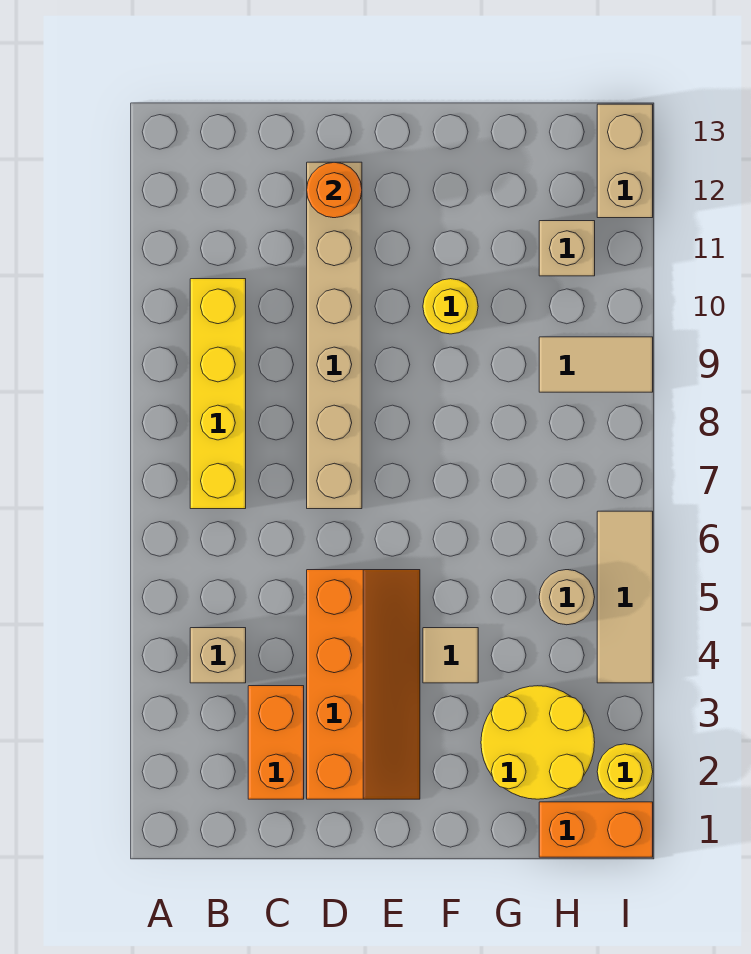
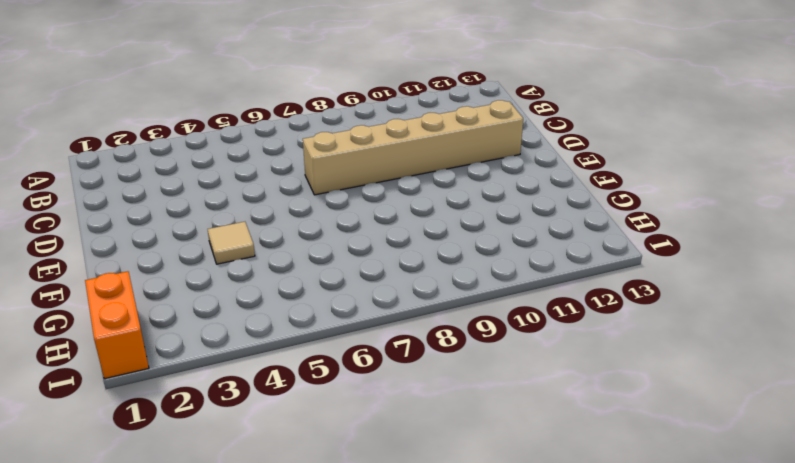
none -> tan 1x1 brick [190,628,246,683]
none -> yellow 1x4 brick [190,279,246,509]
none -> orange 1x2 brick [248,686,304,799]

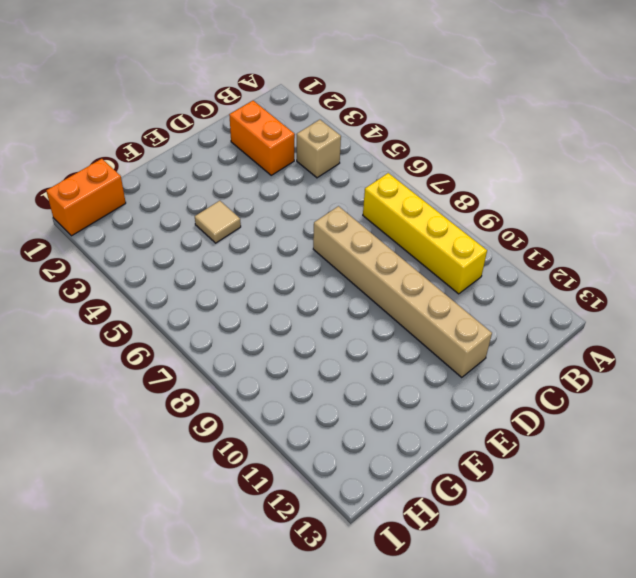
none -> orange 2x4 slope [307,570,420,799]
none -> yellow 1x1 round brick [423,279,478,334]
none -> yellow 2x2 round brick [481,686,595,799]

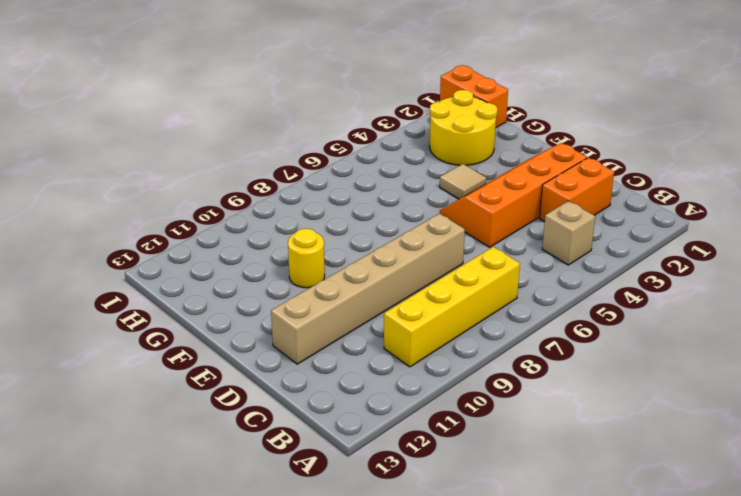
none -> tan 1x1 round brick [539,570,595,625]
none -> tan 1x2 tile [539,337,653,392]
none -> tan 1x1 brick [539,221,595,276]

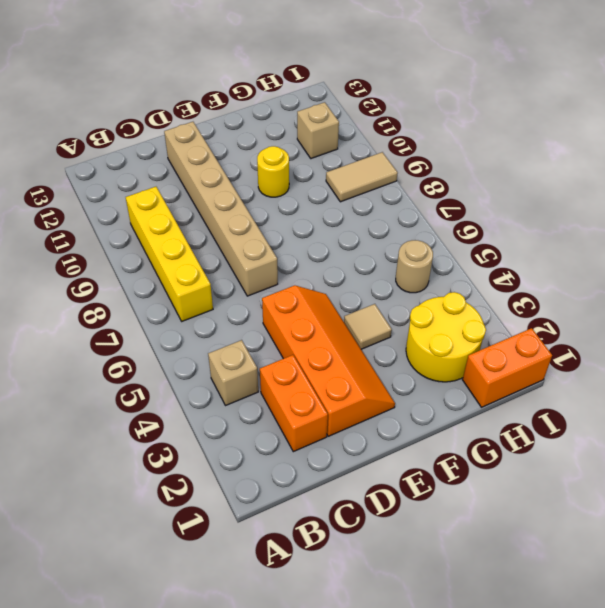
none -> yellow 1x1 round brick [597,744,653,799]
none -> tan 1x3 tile [597,511,653,683]
none -> tan 1x2 brick [597,104,653,218]

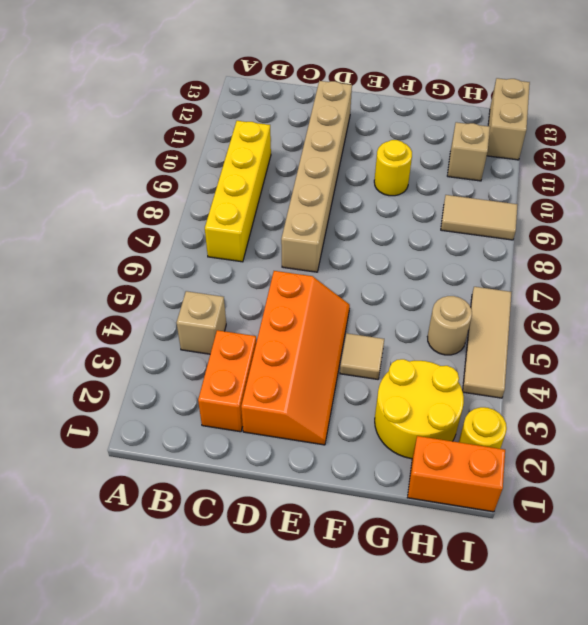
none -> orange 1x1 round brick [307,162,362,218]

